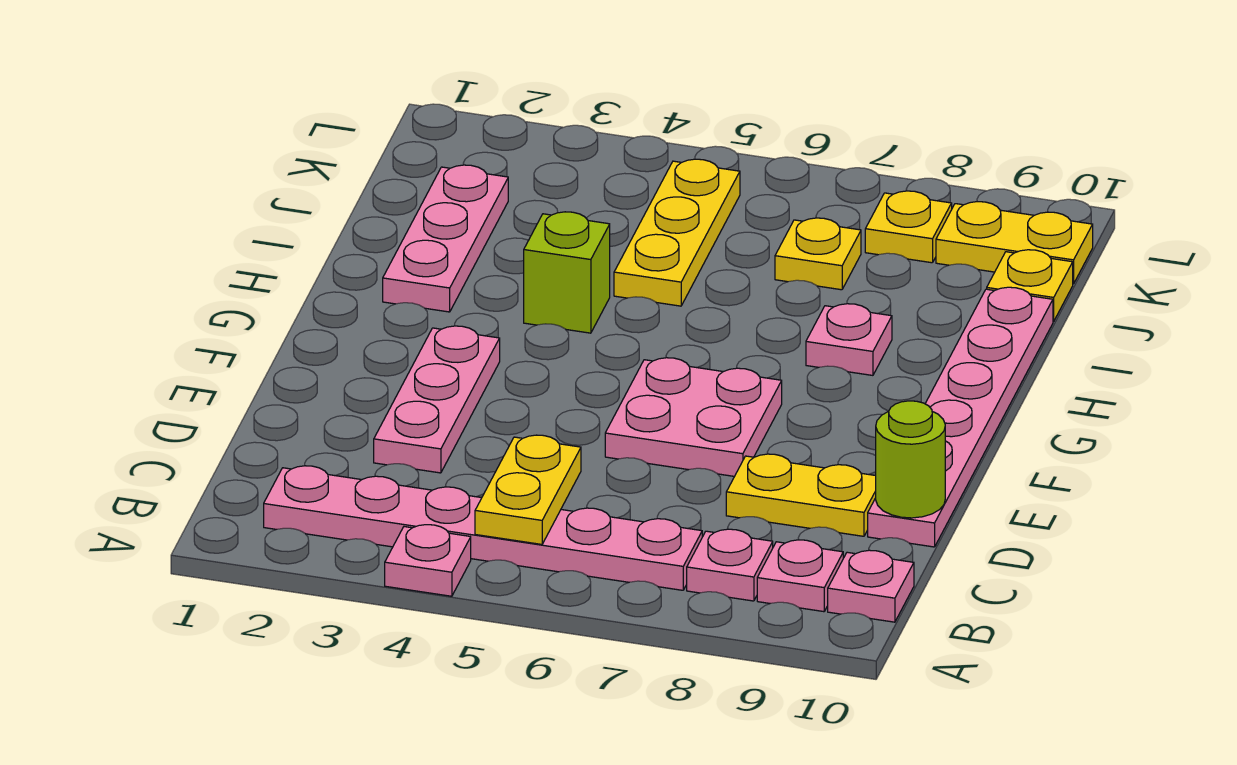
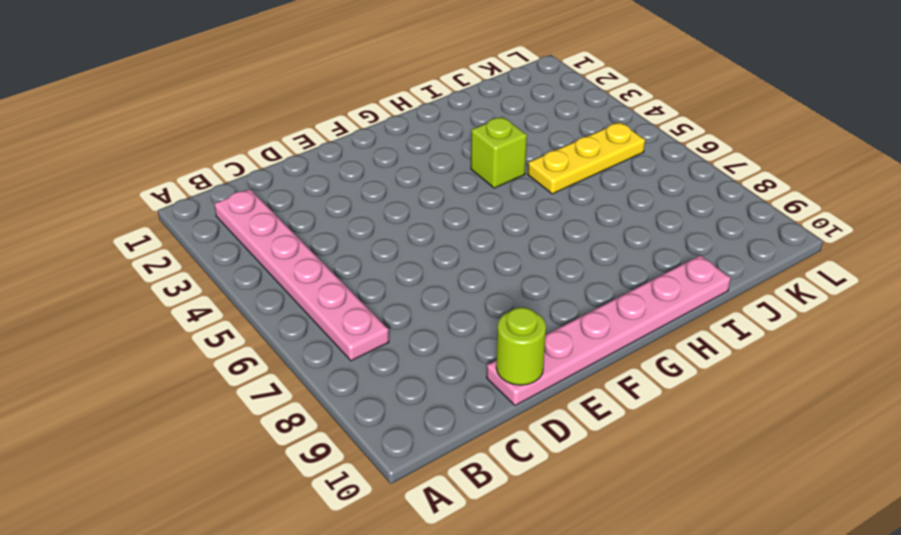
none -> pink 1x1 plate [385,525,471,596]
none -> pink 1x1 plate [687,529,773,601]
none -> pink 1x1 plate [757,540,843,612]

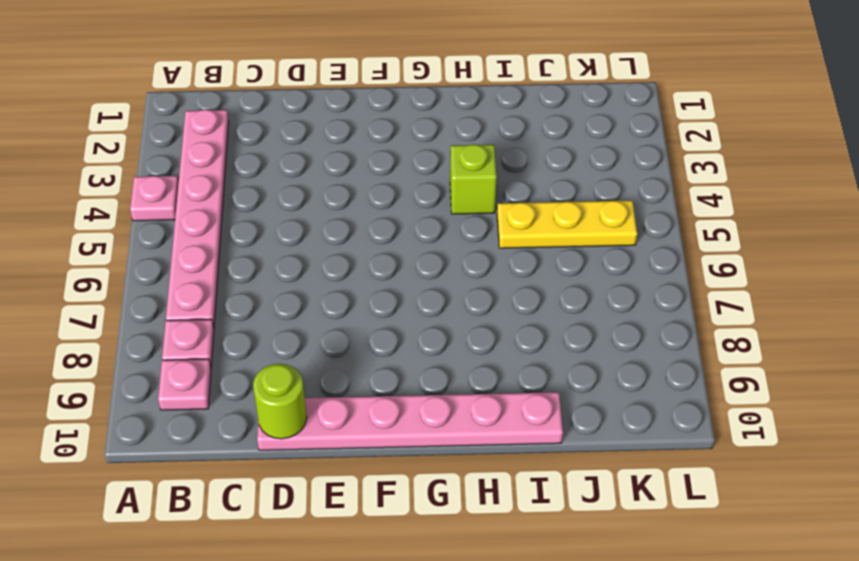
none -> pink 1x1 plate [828,550,914,622]
none -> pink 1x3 plate [374,326,500,473]
none -> yellow 1x2 plate [726,454,876,536]

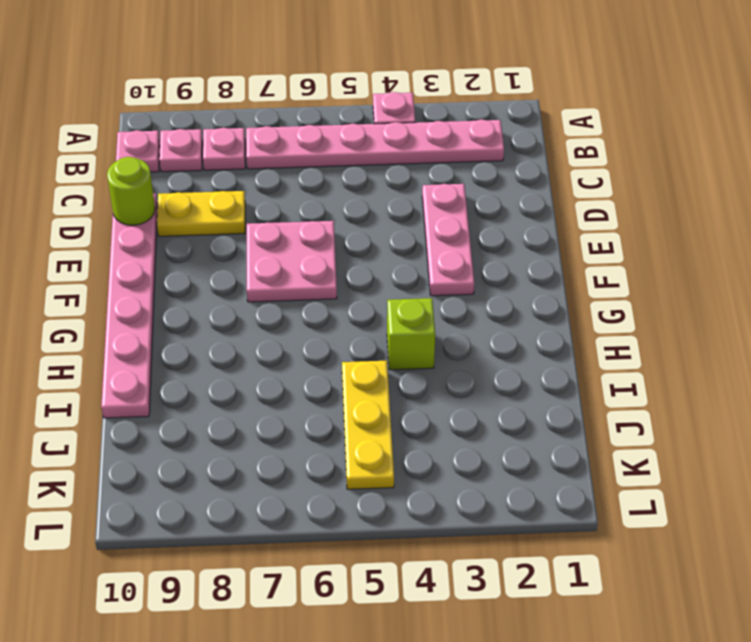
none -> pink 1x3 plate [383,165,508,312]
none -> pink 1x1 plate [806,304,892,375]
none -> yellow 1x1 plate [775,218,861,290]

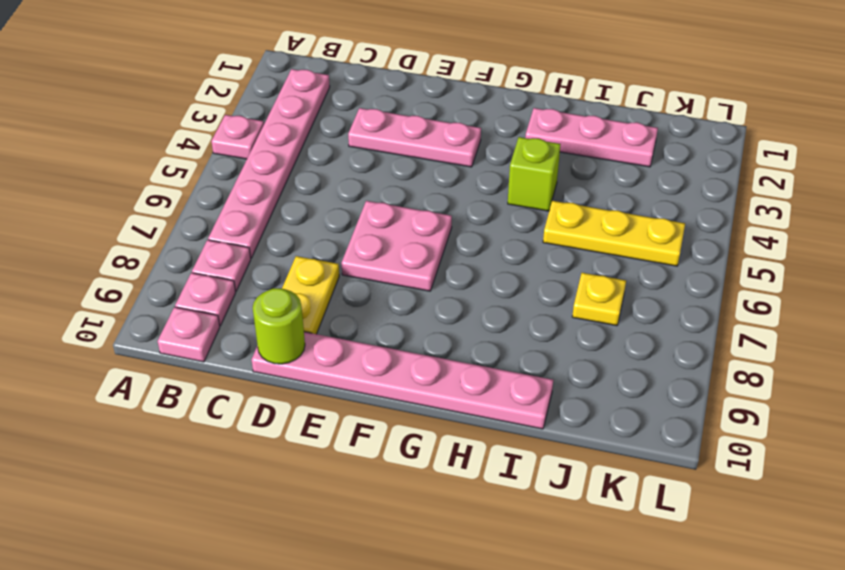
none -> pink 1x1 plate [806,304,892,375]
none -> yellow 1x1 plate [987,250,1073,321]
none -> yellow 1x1 plate [865,191,952,263]

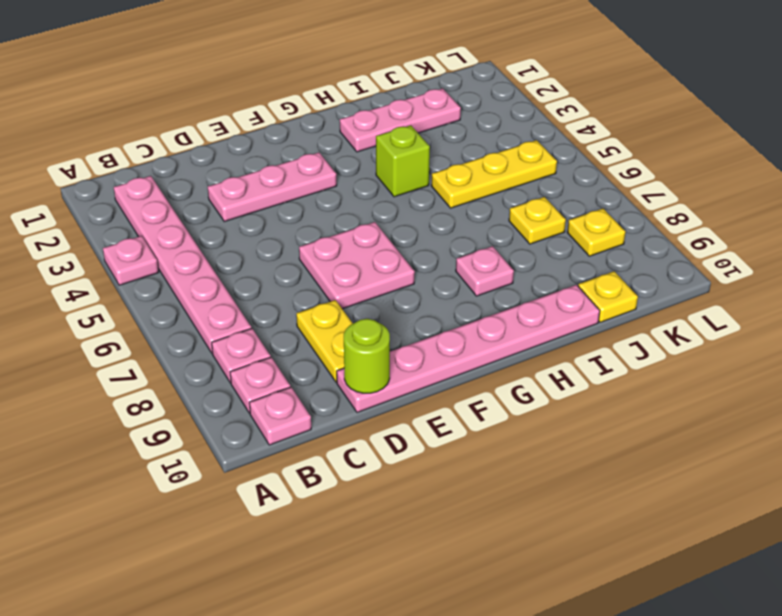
none -> yellow 1x2 plate [936,202,1093,284]
none -> yellow 1x2 plate [475,435,581,544]

